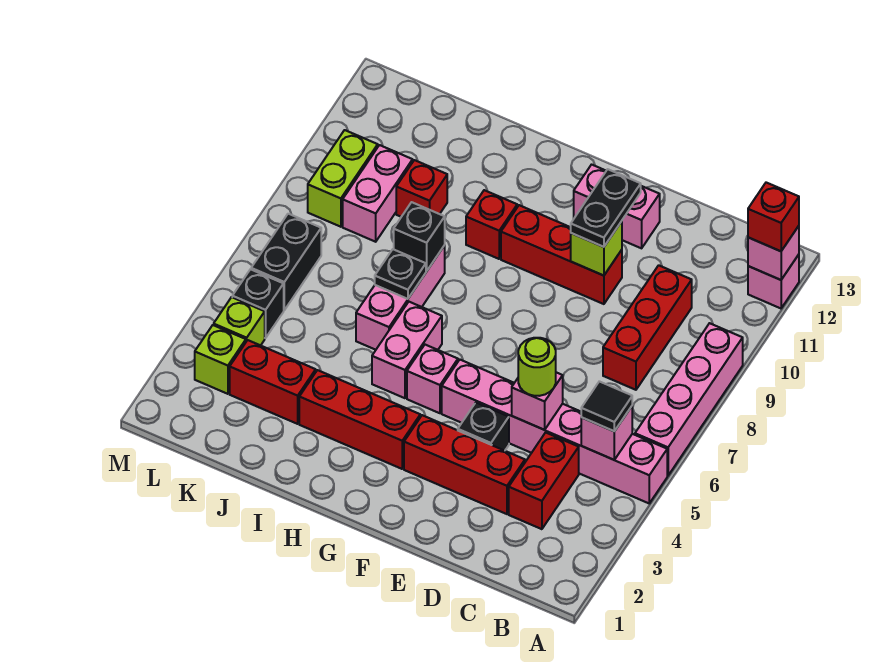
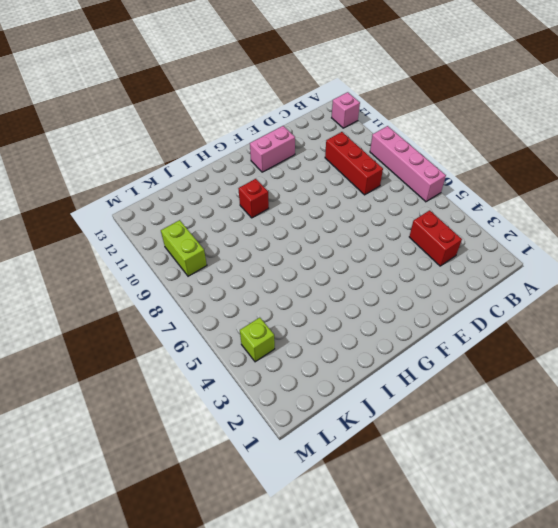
none -> pink 1x6 brick [442,360,667,503]
none -> red 1x3 brick [404,415,525,514]
none -> black 1x1 brick [458,403,509,451]
none -> red 1x3 brick [501,205,622,304]

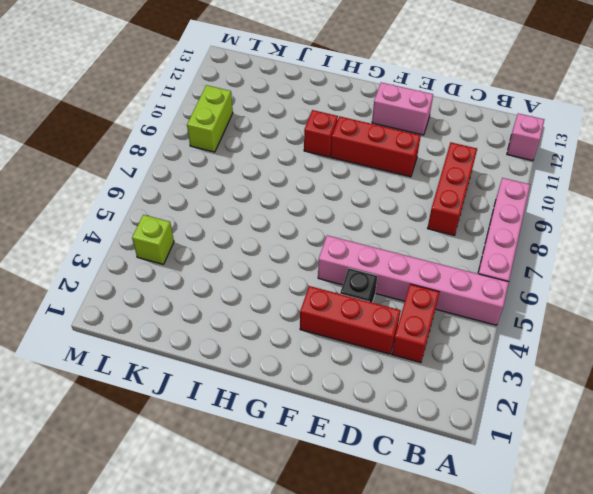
none -> red 1x3 brick [299,370,420,469]
none -> pink 1x1 brick [407,345,458,413]
none -> pink 1x2 brick [372,302,442,398]
none -> pink 1x3 brick [356,245,445,350]

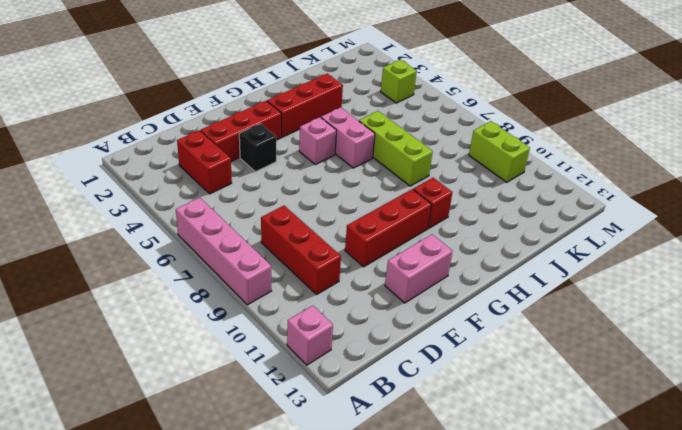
lime 1x3 brick [359,111,433,186] -> pink 1x3 brick [356,245,445,350]
none -> pink 1x6 brick [442,360,667,503]
none -> red 1x2 brick [230,340,316,424]
none -> red 1x1 brick [396,160,447,217]
none -> pink 1x2 brick [343,145,413,242]

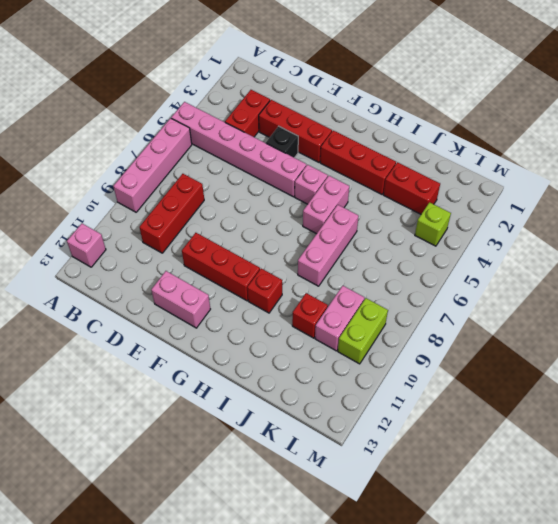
none -> lime 1x1 brick [195,325,246,394]
none -> black 1x1 brick [232,269,284,338]
none -> black 1x2 brick [251,214,321,310]
none -> pink 1x1 brick [748,226,799,280]

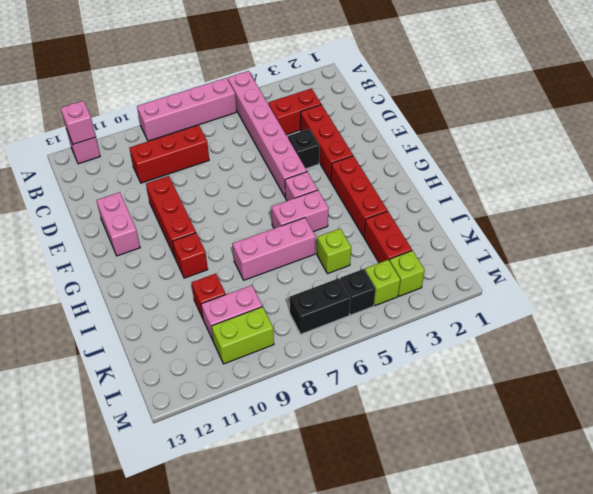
lime 1x1 brick [317,229,351,274] -> lime 1x1 brick moved to [571,221,622,276]
none -> pink 1x1 brick [581,406,632,460]
none -> pink 1x1 brick [512,372,563,430]
none -> black 1x1 plate [375,249,426,299]
none -> black 1x1 brick [394,202,445,271]

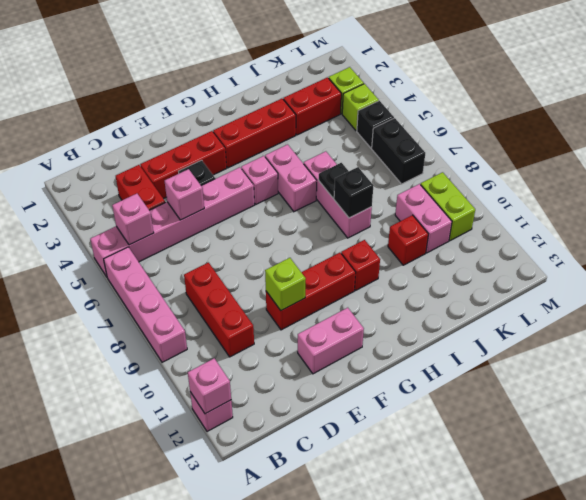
none -> red 1x1 brick [748,183,799,251]
none -> black 1x1 tile [581,381,632,431]
none -> lime 1x1 round brick [518,338,556,396]
none -> black 1x2 plate [571,169,641,247]

